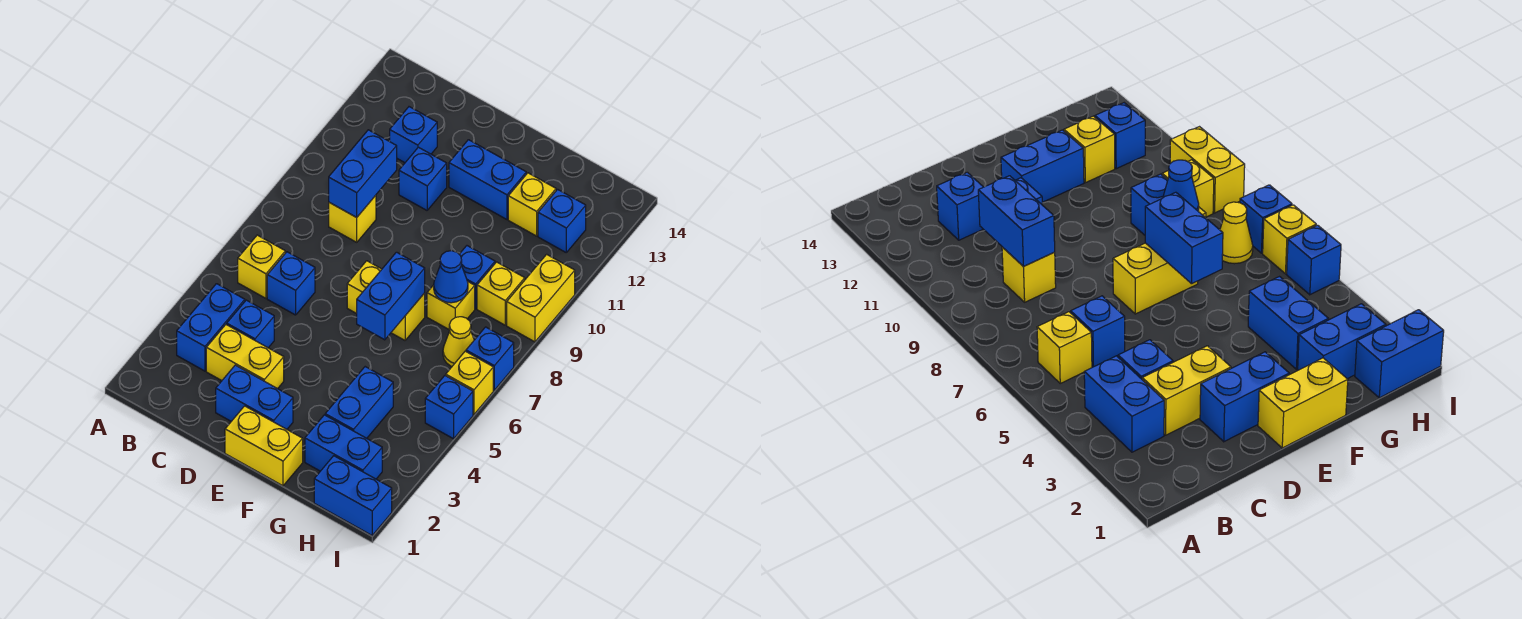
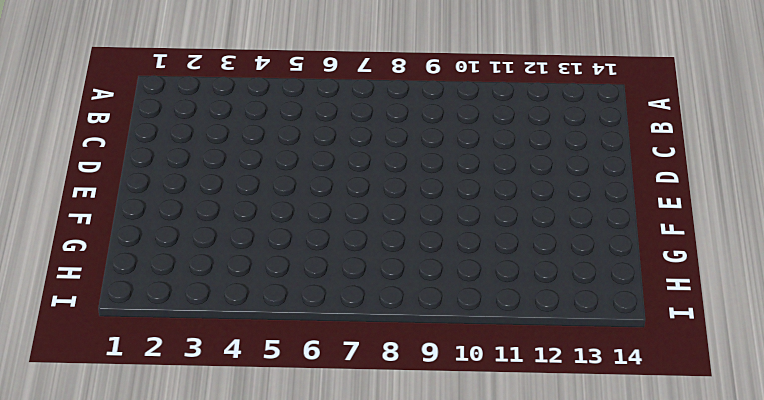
none -> blue 1x2 brick [177,284,245,371]
none -> yellow 1x1 brick [238,235,285,298]
none -> yellow 1x2 brick [206,325,284,389]

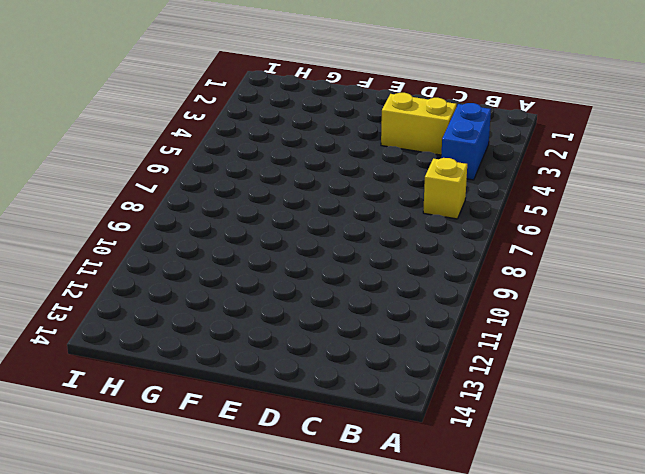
none -> blue 1x1 brick [227,300,274,348]
none -> blue 1x1 brick [267,252,315,315]
none -> yellow 1x1 brick [329,195,376,242]

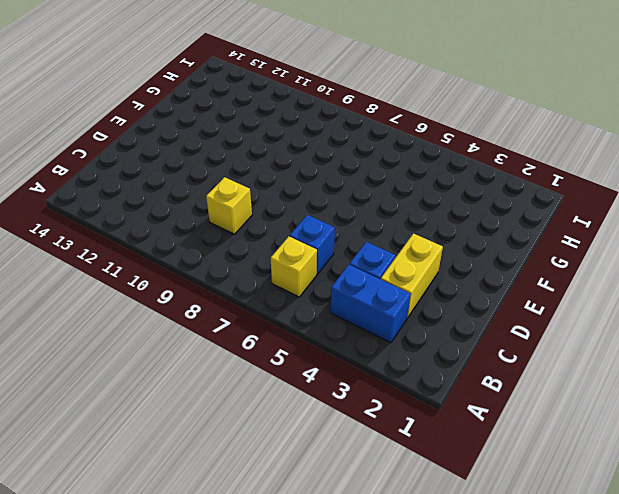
none -> blue 1x1 brick [390,107,437,163]
none -> blue 1x2 brick [216,365,293,429]
none -> blue 1x1 brick [399,147,447,210]

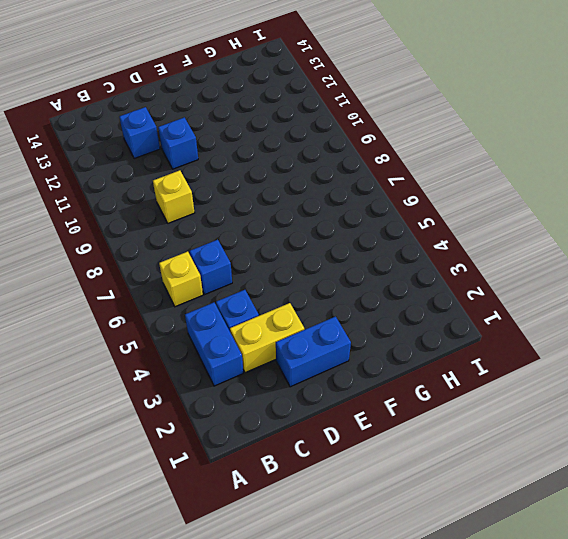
none -> yellow 1x2 brick [225,406,303,486]
none -> yellow 1x2 brick [347,261,425,340]
none -> blue 1x2 brick [449,140,526,219]

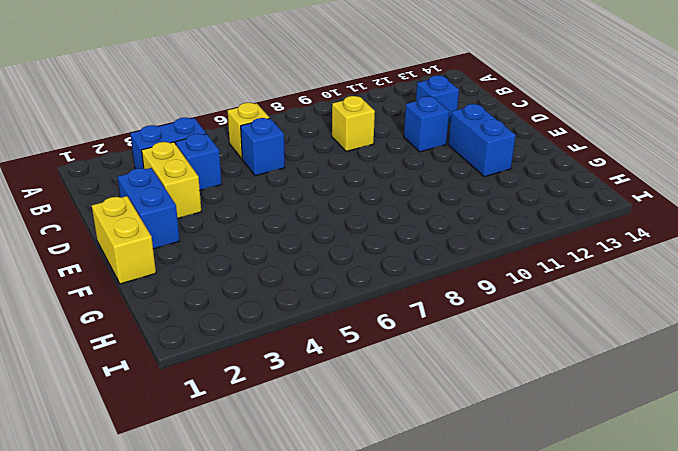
none -> yellow 1x2 brick [347,261,425,340]
none -> blue 1x2 brick [305,415,382,479]
none -> blue 1x2 brick [325,367,393,438]

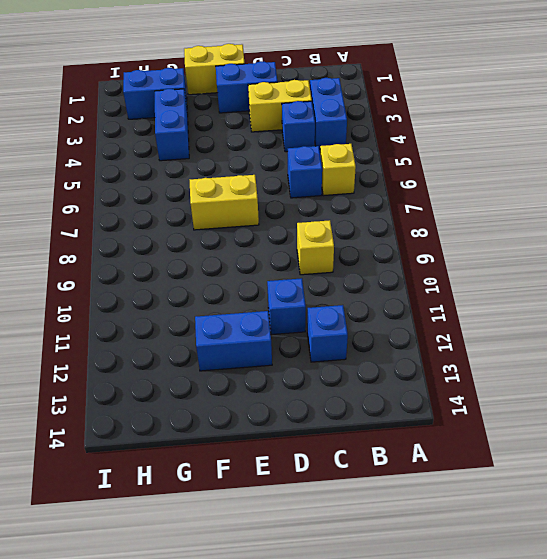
none -> yellow 1x1 brick [427,281,475,329]
none -> blue 1x1 brick [459,246,495,309]
none -> yellow 1x1 brick [508,173,556,236]

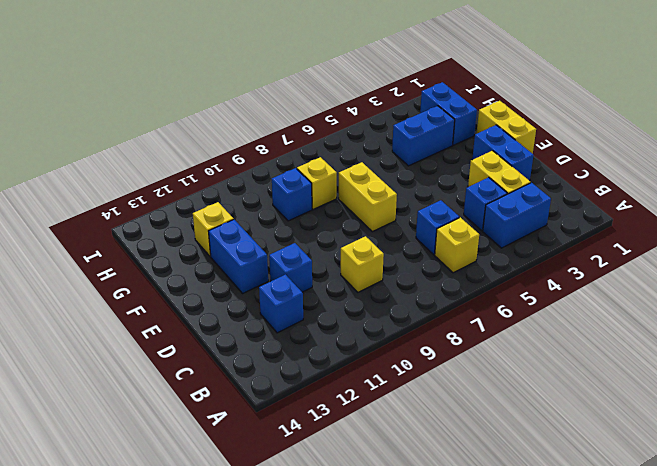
none -> blue 1x2 brick [314,456,392,535]
none -> yellow 1x1 cone [443,317,474,366]
none -> yellow 1x1 brick [477,262,525,325]

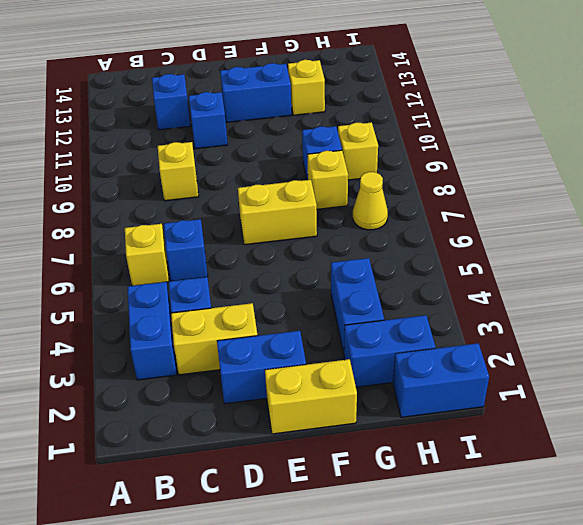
none -> blue 1x1 brick [538,189,586,252]
none -> blue 1x1 brick [425,376,473,439]
none -> yellow 1x1 brick [446,351,493,414]

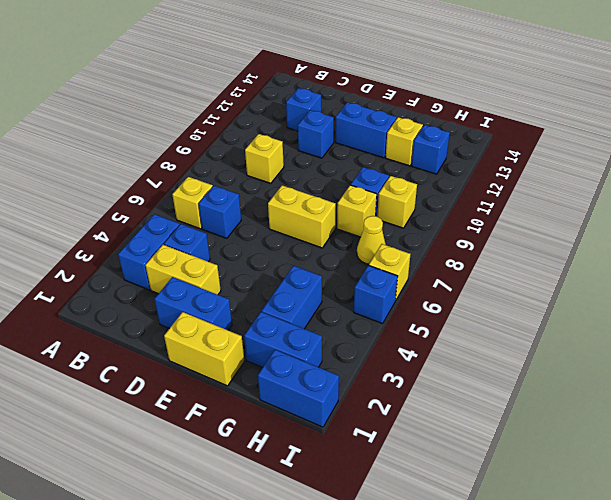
none -> blue 1x1 brick [466,327,514,390]
none -> yellow 1x2 brick [507,254,575,342]
none -> blue 1x2 brick [329,130,397,217]

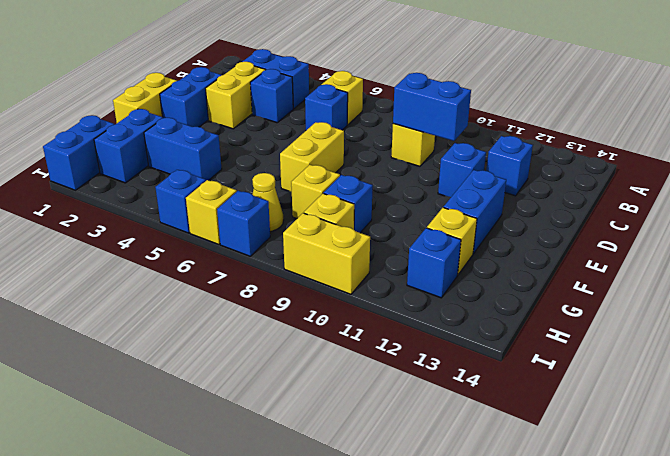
none -> blue 1x2 brick [357,252,425,340]
none -> blue 1x1 cone [434,251,468,303]

